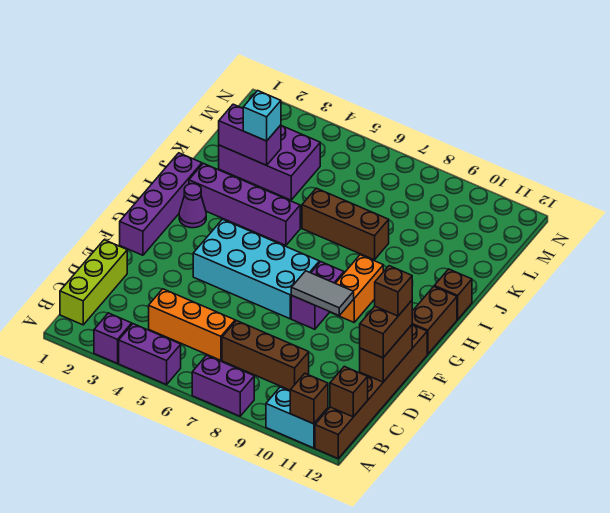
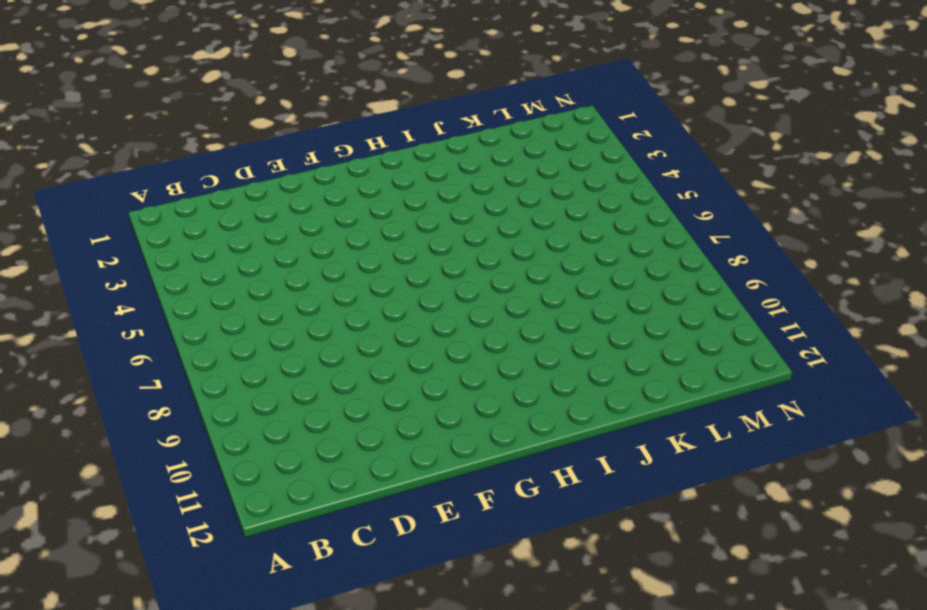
none -> purple 1x1 brick [94,313,132,363]
none -> purple 1x2 brick [119,324,181,385]
none -> purple 1x2 brick [192,355,254,416]

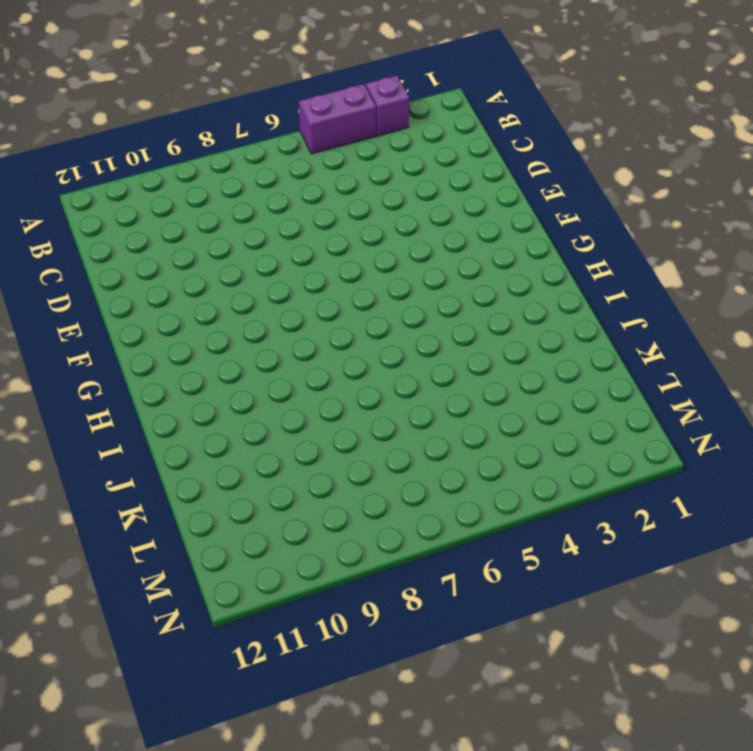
none -> purple 1x2 brick [192,355,254,416]
none -> cyan 1x2 brick [266,387,328,448]
none -> brown 1x6 brick [315,325,427,458]

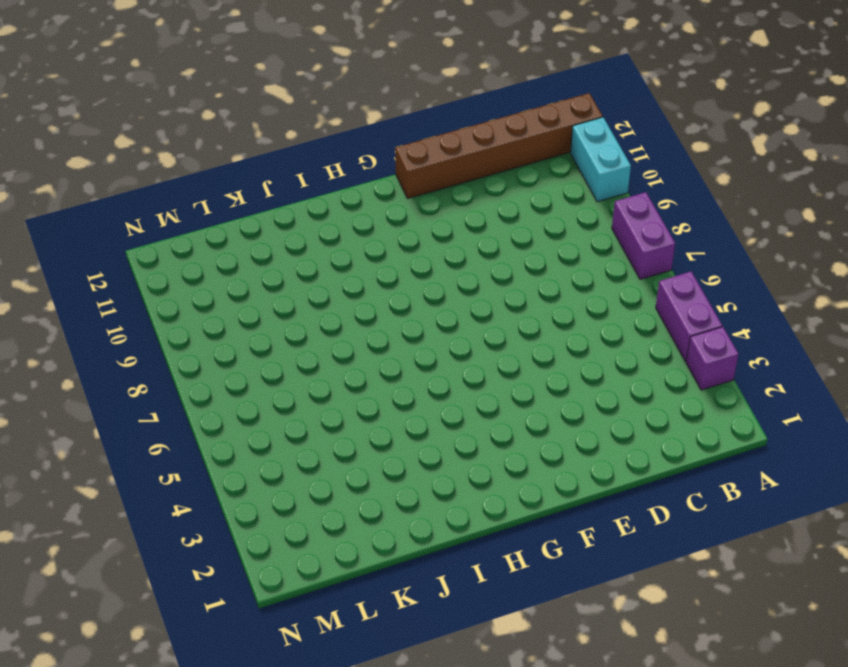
none -> lime 1x3 brick [60,240,127,325]
none -> orange 1x3 brick [149,289,235,360]
none -> brown 1x3 brick [222,321,309,390]

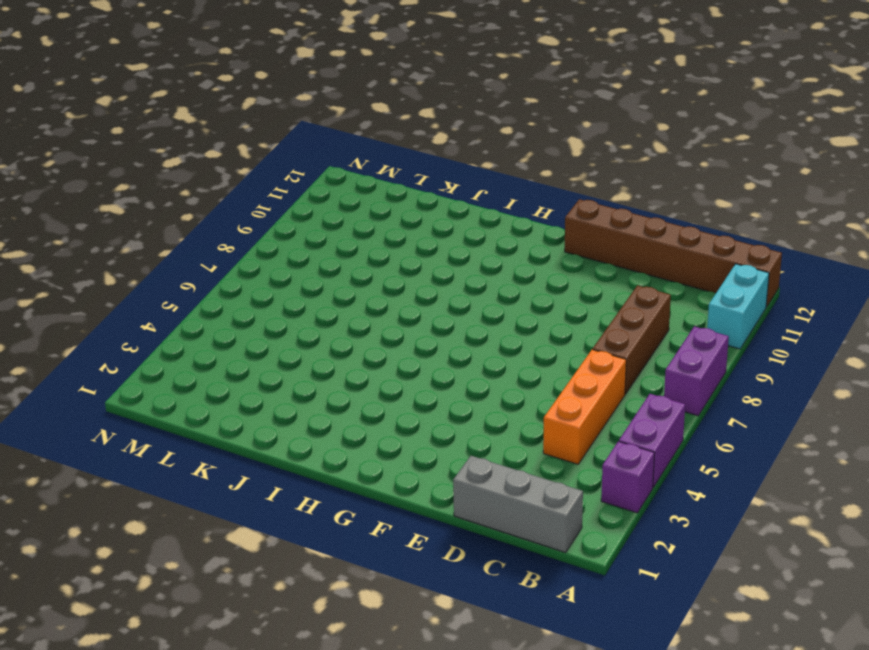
grey 1x3 brick [453,456,583,552] -> lime 1x3 brick [60,240,127,325]
none -> purple 1x4 brick [120,153,202,255]
none -> cyan 2x4 brick [193,219,319,319]
none -> purple 1x2 brick [291,262,344,329]

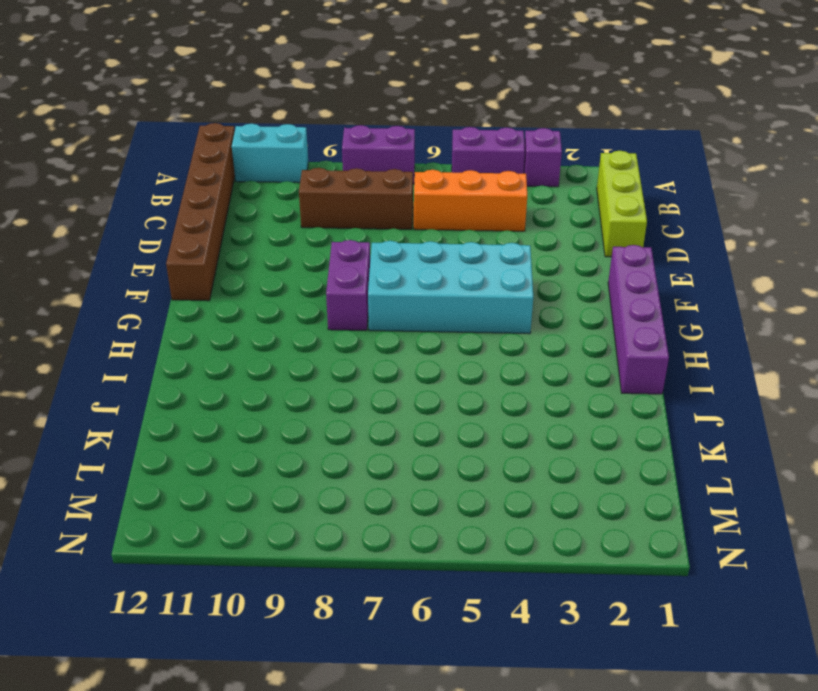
none -> orange 1x2 brick [331,255,383,322]
none -> brown 1x2 brick [412,287,457,354]
none -> purple 1x1 cone [179,184,206,228]

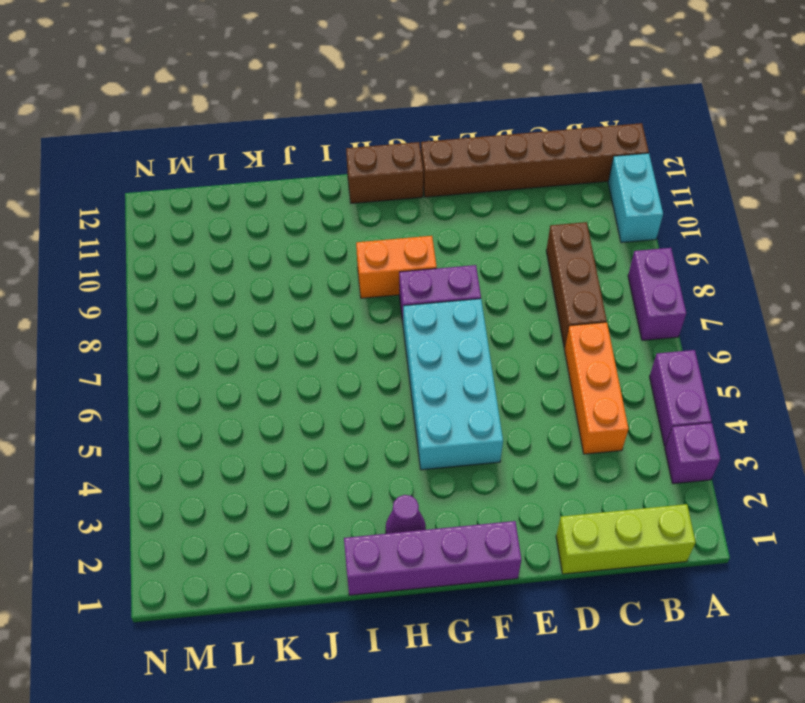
none -> purple 1x4 brick [189,163,300,245]
none -> brown 1x1 brick [434,269,472,319]
none -> brown 1x3 brick [302,188,389,260]

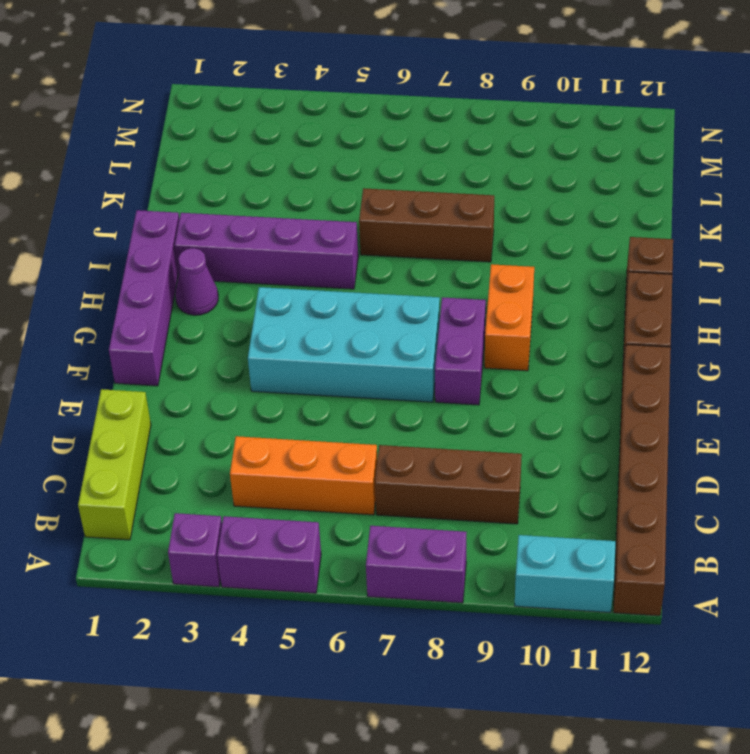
none -> purple 2x3 brick [219,125,320,200]
none -> brown 1x1 brick [290,373,328,424]
none -> brown 1x1 brick [330,366,368,417]

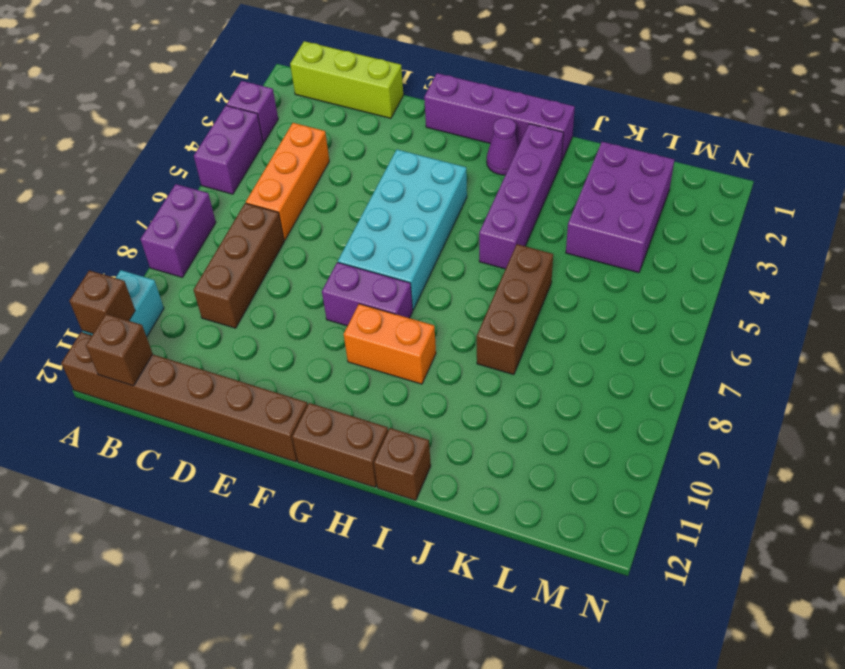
none -> brown 1x2 brick [360,325,412,382]
none -> grey 1x2 tile [291,271,354,315]
none -> purple 1x2 brick [219,104,281,165]

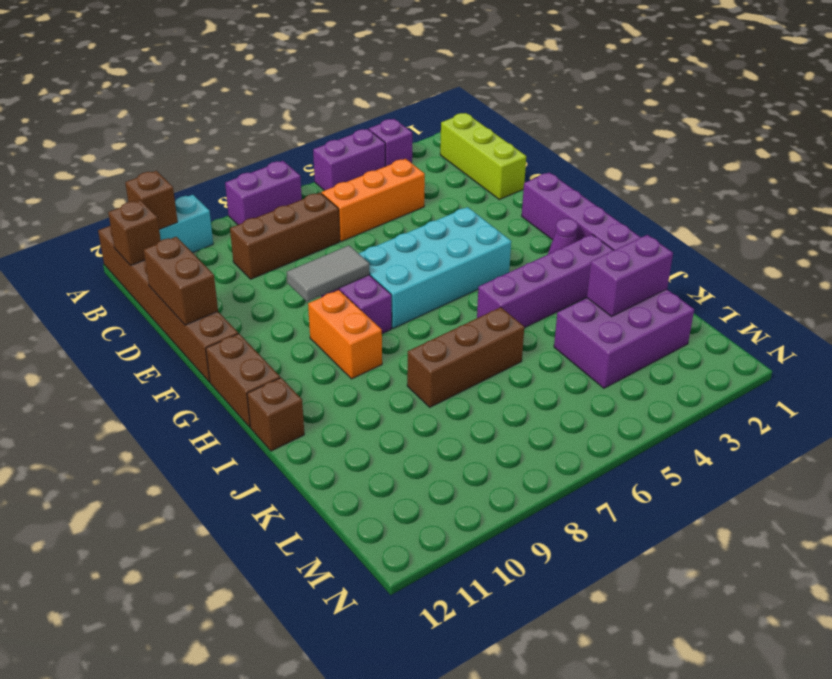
none -> brown 1x2 brick [360,301,412,358]
none -> cyan 1x1 brick [243,91,281,141]
none -> brown 1x1 brick [375,266,412,316]

